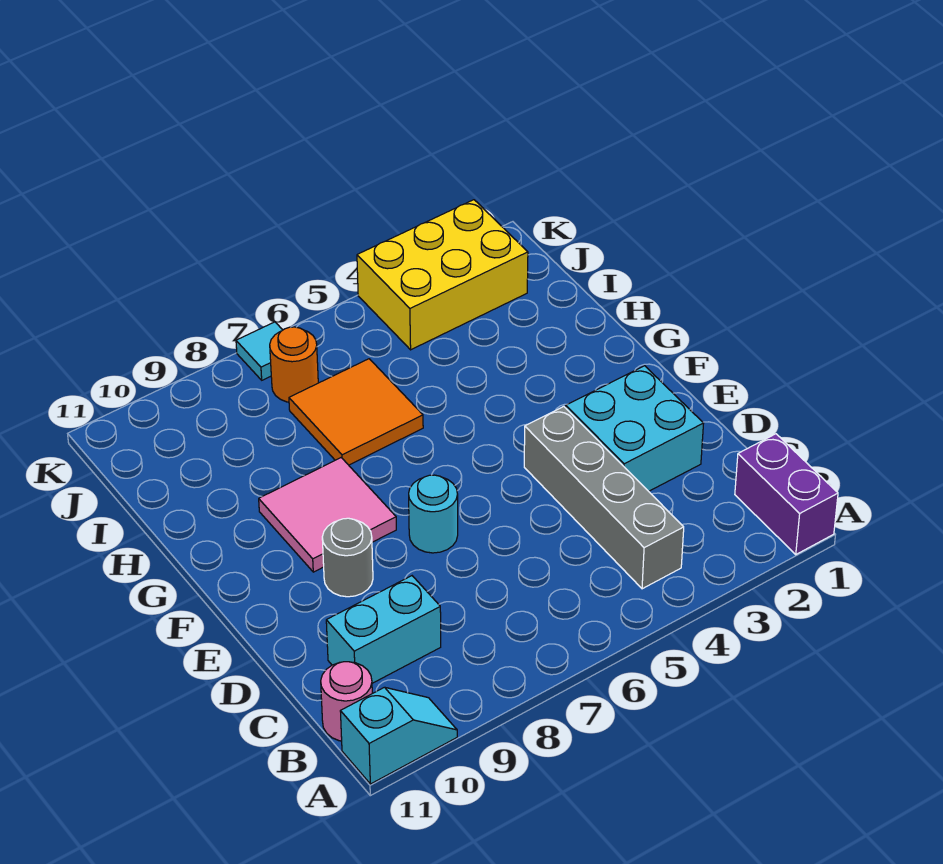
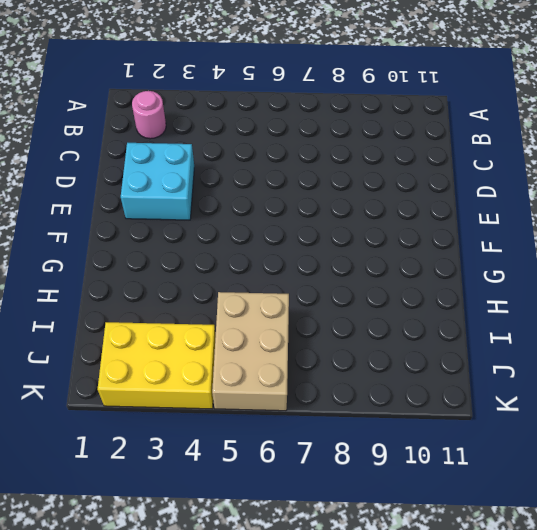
pink 1x1 round brick [132,91,166,139] -> pink 1x1 round brick moved to [321,662,372,741]
tan 2x3 brick [212,292,289,411] -> orange 2x2 tile [289,359,423,465]
none -> purple 1x2 brick [735,434,838,554]
none -> cyan 1x2 slope [340,687,457,784]
none -> grey 1x4 brick [524,406,684,589]

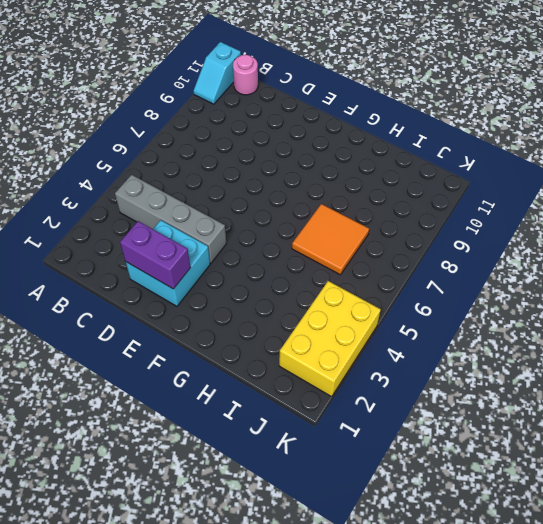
purple 1x2 brick [120,221,191,289] -> purple 1x2 brick moved to [735,434,838,554]
none -> cyan 1x2 brick [326,576,441,683]
none -> cyan 1x1 round brick [409,475,458,553]
none -> grey 1x1 round brick [322,518,373,597]

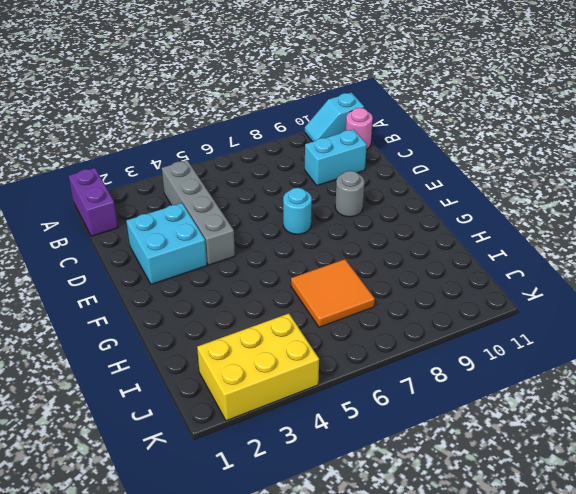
none -> pink 2x2 tile [259,458,396,572]
none -> orange 1x1 round brick [270,327,318,402]
none -> cyan 1x1 tile [236,322,282,380]

